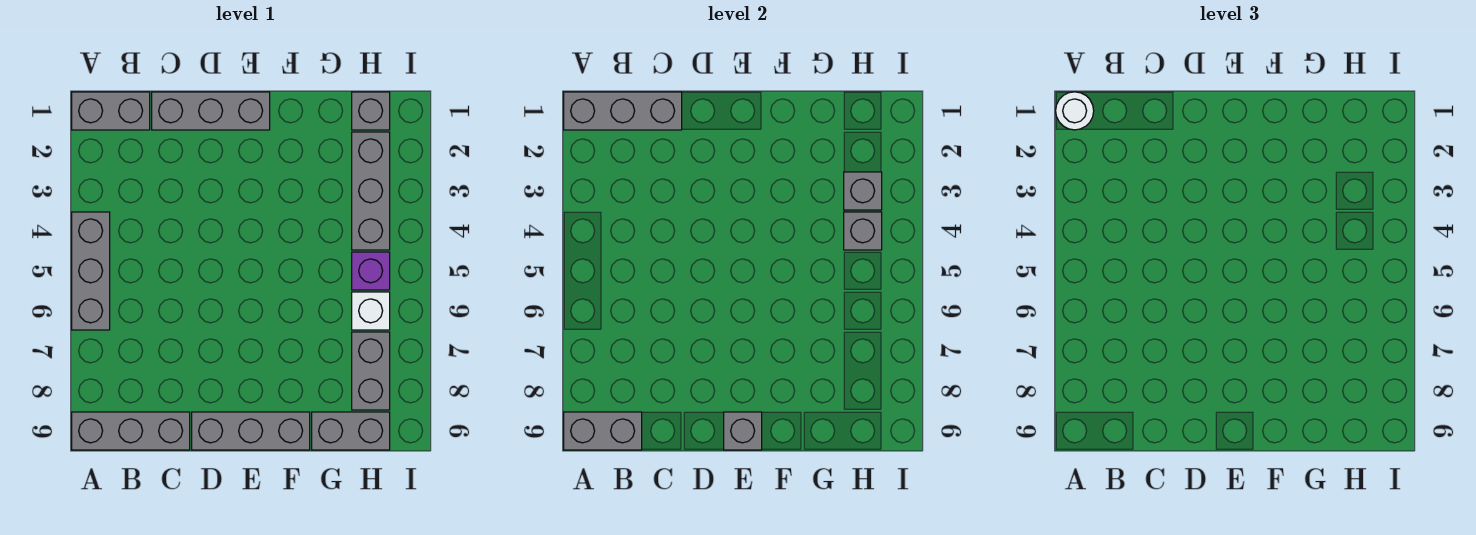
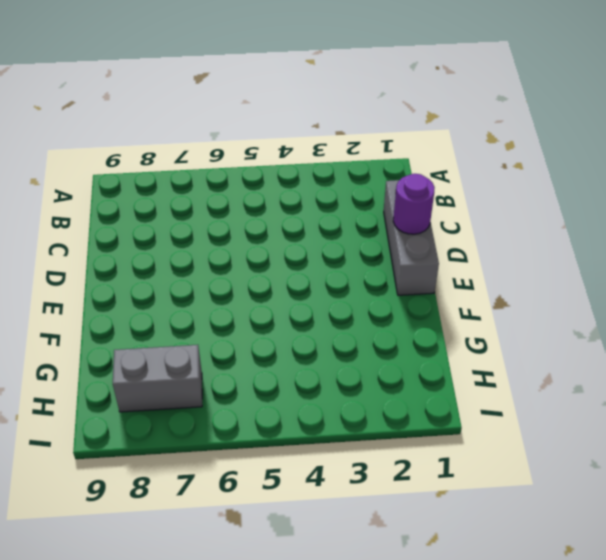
purple 1x1 round brick [393,174,435,234] -> none
none -> grey 1x2 brick [72,92,150,130]
none -> grey 1x3 brick [72,212,110,330]
none -> grey 1x3 brick [72,412,190,450]

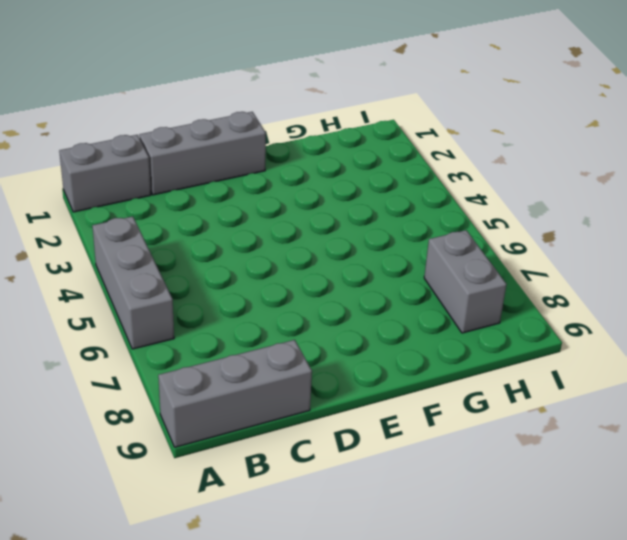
none -> grey 1x3 brick [192,412,310,450]
none -> grey 1x2 brick [312,412,390,450]
none -> grey 1x1 brick [352,92,390,130]

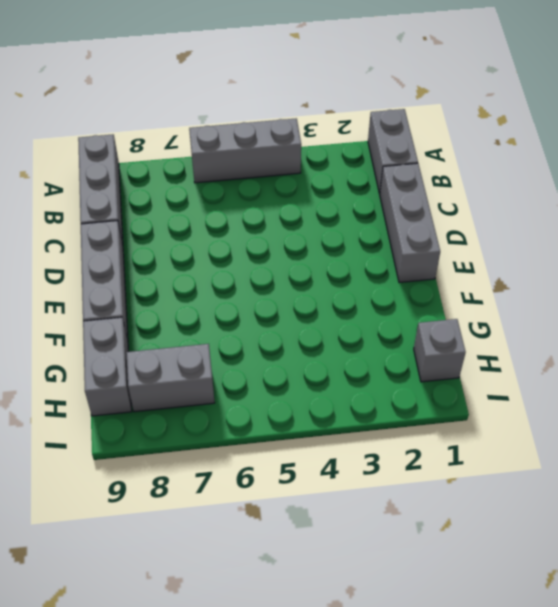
none -> grey 1x3 brick [352,132,390,250]
none -> purple 1x1 brick [352,252,390,290]
none -> white 1x1 brick [352,292,390,330]

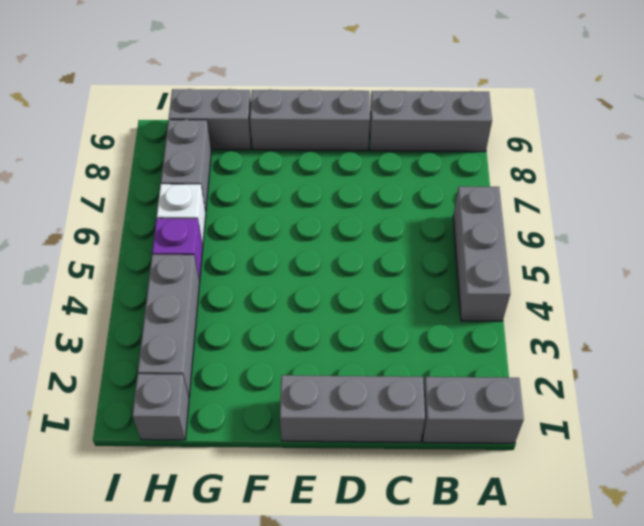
none -> grey 1x3 brick [564,92,682,130]
none -> grey 1x2 brick [564,412,642,450]
none -> grey 1x1 brick [724,412,762,450]

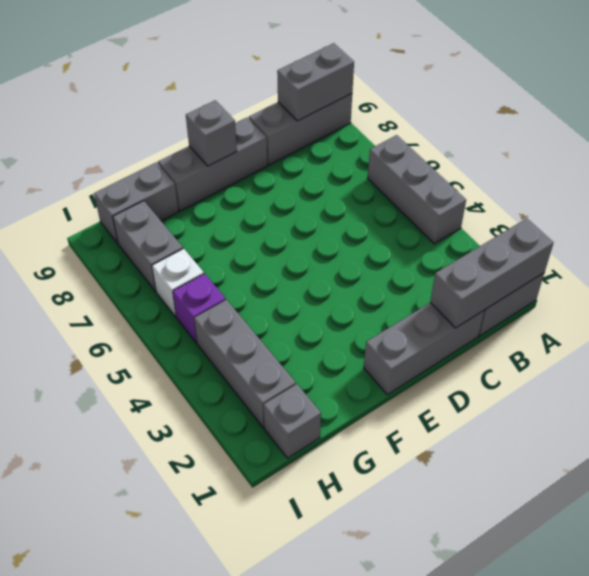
none -> grey 1x1 brick [844,172,882,210]
none -> grey 1x1 brick [844,212,882,250]
none -> white 1x1 round brick [1056,92,1094,130]

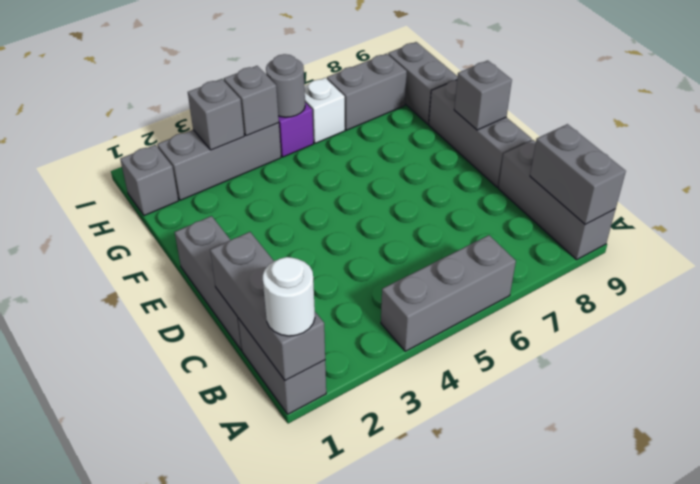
grey 1x1 round brick [266,54,305,117] -> none

